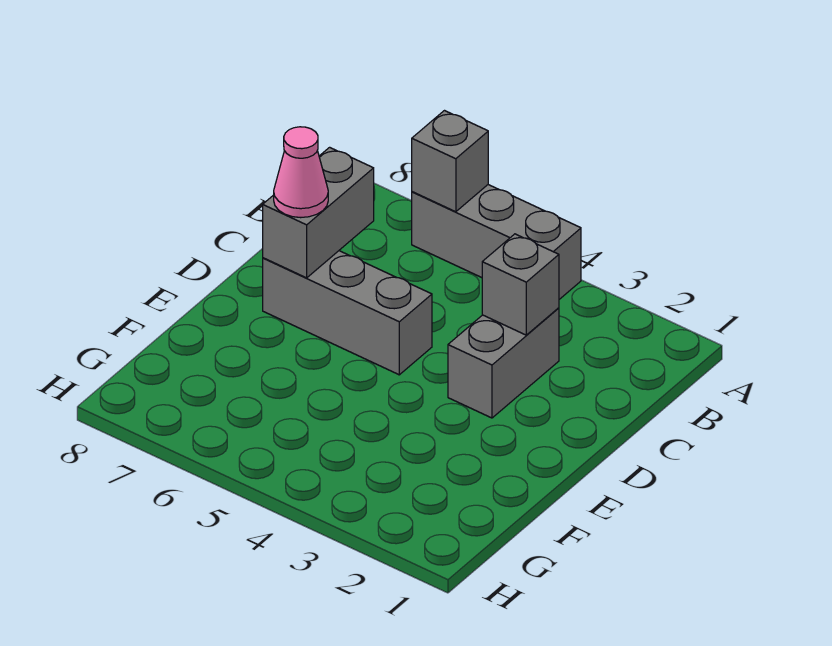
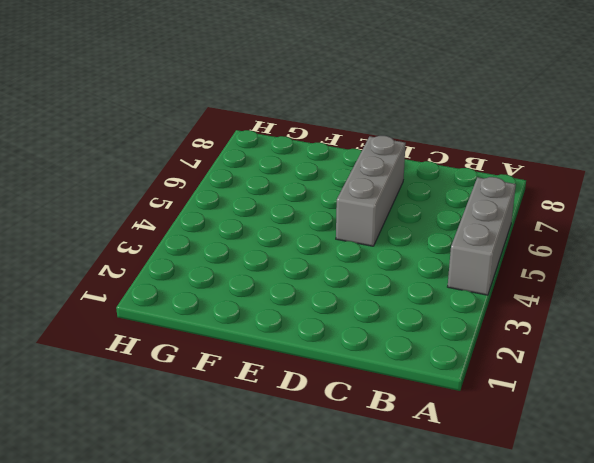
none -> grey 1x2 brick [448,308,559,418]
none -> grey 1x1 brick [412,111,488,212]

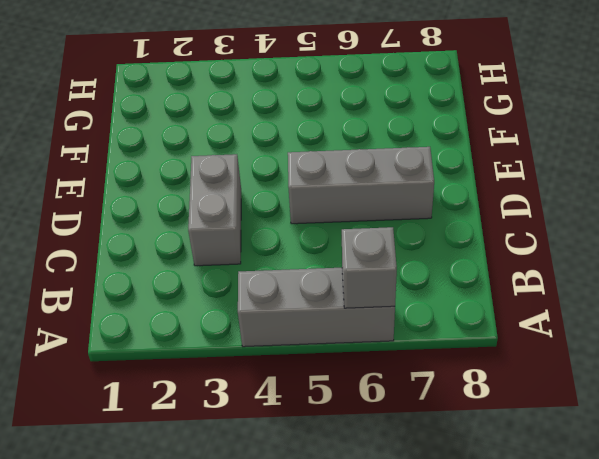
none -> grey 1x1 brick [482,234,559,335]
none -> grey 1x2 brick [263,147,374,278]

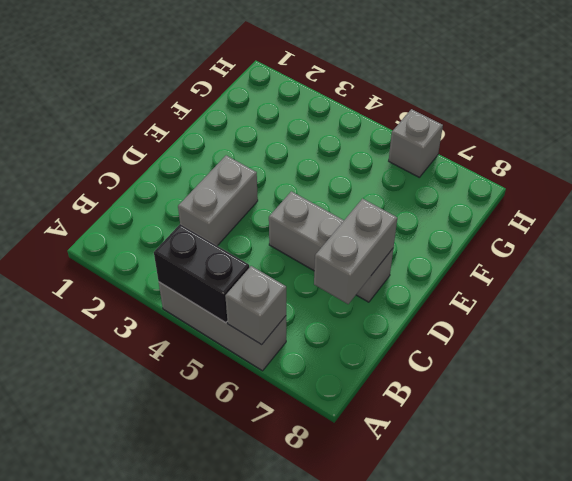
black 1x2 brick [154,224,249,323] -> none
grey 1x1 brick [389,109,443,177] -> grey 1x1 brick moved to [482,234,559,335]
none -> pink 1x1 cone [274,127,328,218]

